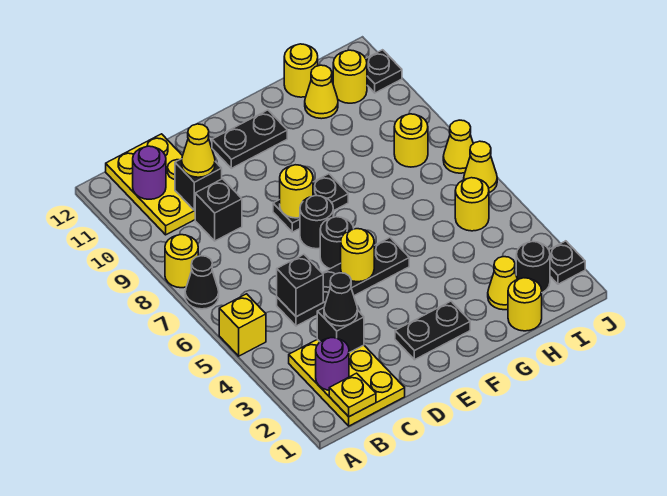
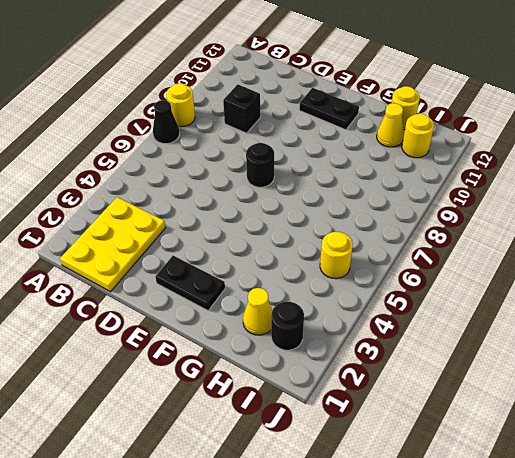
none -> yellow 1x1 brick [219,294,266,356]
none -> yellow 2x3 plate [106,134,195,235]
none -> black 1x4 plate [277,238,409,326]
none -> black 1x1 round brick [320,217,354,269]

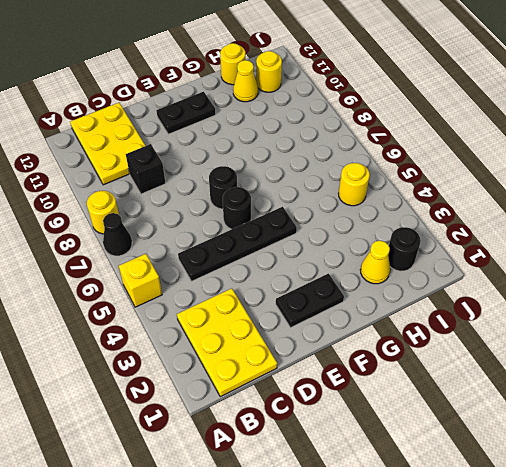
none -> black 1x2 plate [273,174,348,232]
none -> yellow 1x1 round brick [508,278,542,331]
none -> yellow 1x1 round brick [394,114,428,167]
none -> black 1x1 plate [549,241,585,284]

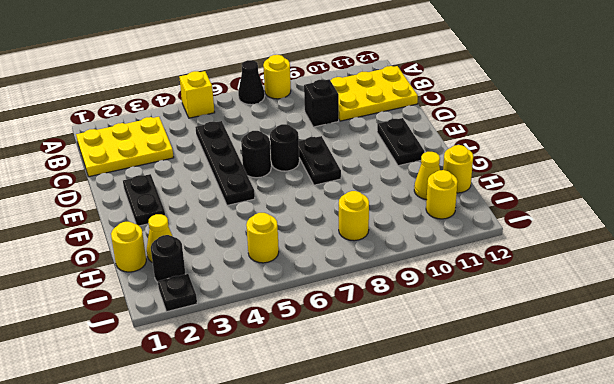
none -> yellow 1x1 cone [464,141,497,193]
none -> yellow 1x1 cone [443,120,473,173]
none -> black 1x1 plate [366,50,402,93]
none -> yellow 1x1 plate [329,373,376,417]

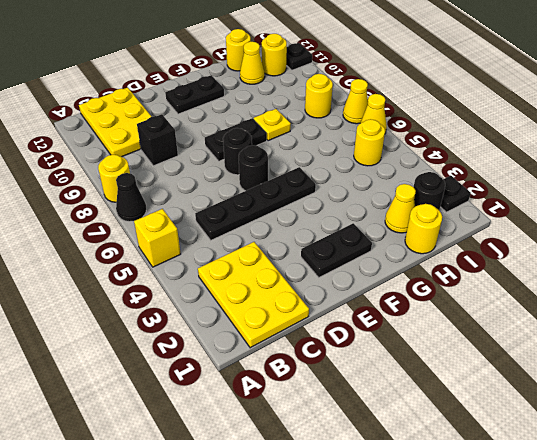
yellow 1x1 plate [254,109,291,141] -> yellow 1x1 plate moved to [329,373,376,417]
none -> purple 1x1 round brick [316,338,349,390]
none -> purple 1x1 round brick [133,146,166,199]
none -> black 1x1 brick [317,308,364,353]
none -> black 1x1 brick [277,254,323,317]

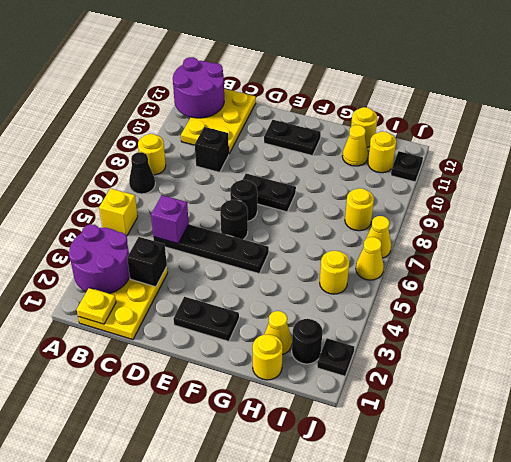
purple 2x2 round brick [69,224,130,293] -> purple 1x1 round brick [316,338,349,390]
purple 2x2 round brick [173,57,224,118] -> purple 1x1 round brick [133,146,166,199]
purple 1x1 brick [151,195,189,244] -> black 1x1 brick [277,254,323,317]
none -> black 1x1 brick [175,159,222,210]
none -> yellow 1x1 round brick [341,229,374,282]
none -> yellow 1x1 round brick [280,165,313,218]
none -> black 1x1 cone [324,273,357,326]

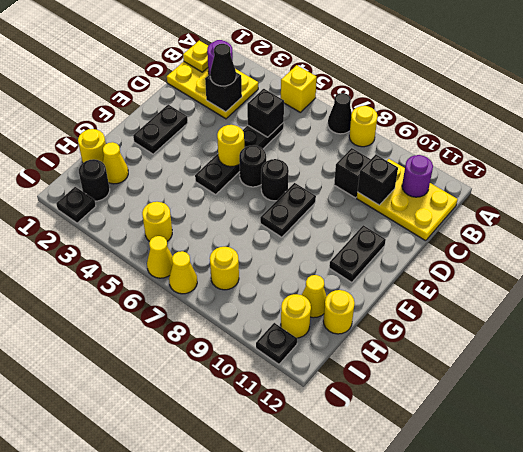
none -> yellow 1x1 round brick [280,165,313,218]
none -> yellow 1x1 cone [182,124,215,177]

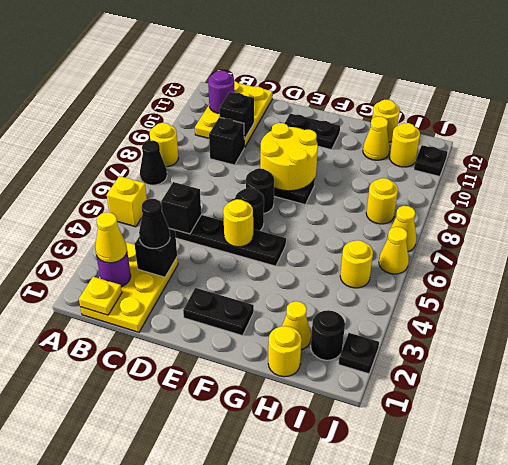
yellow 1x1 cone [95,212,127,263] -> yellow 1x1 cone moved to [182,124,215,177]
yellow 2x2 round brick [260,123,318,191] -> yellow 1x1 round brick [280,165,313,218]

